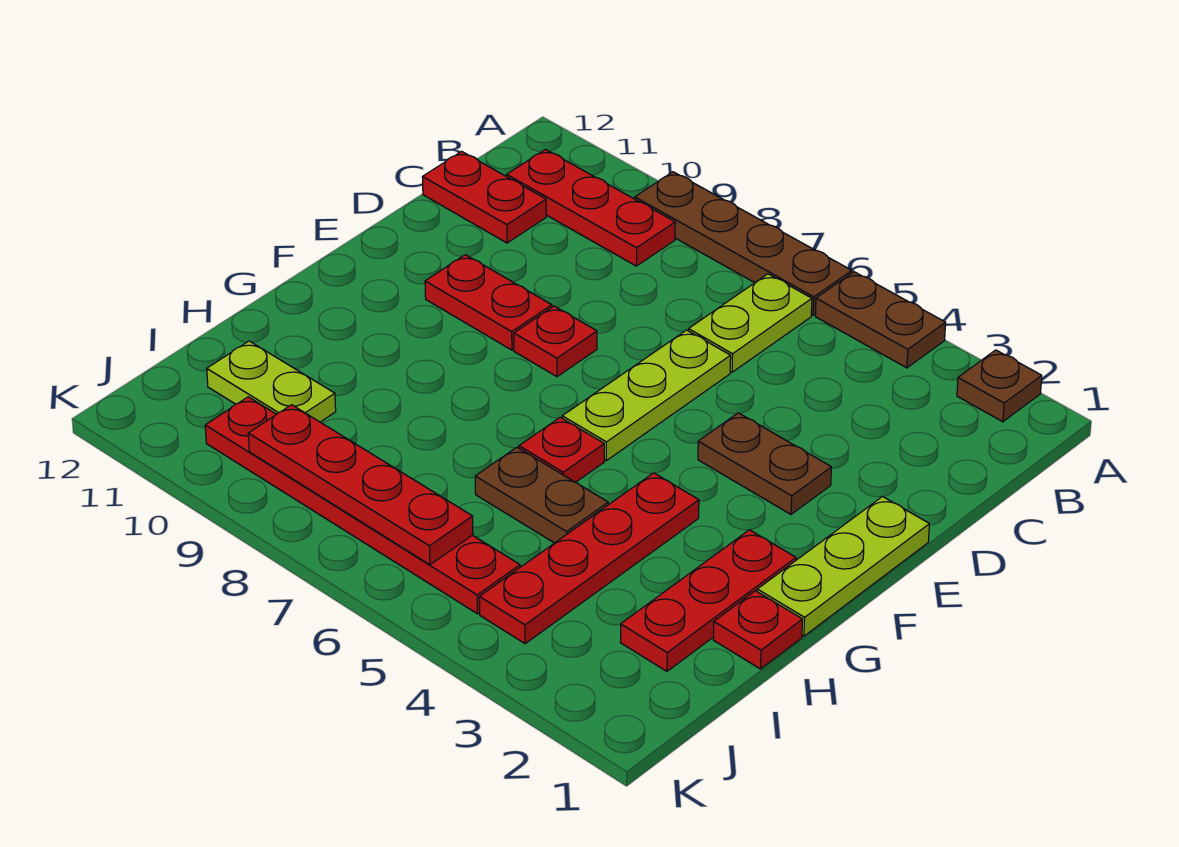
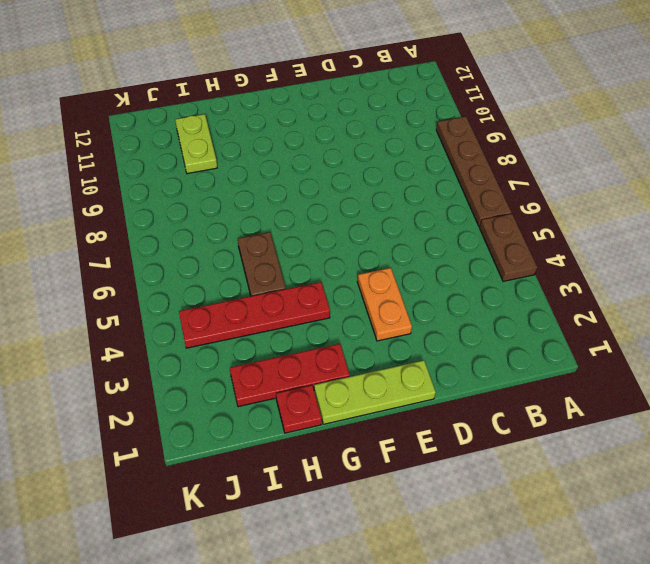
orange 1x2 plate [357,268,412,341] -> brown 1x2 plate [698,413,831,514]
none -> brown 1x1 plate [957,350,1042,422]
none -> lime 1x2 plate [688,274,812,372]
none -> red 1x3 plate [507,149,675,266]

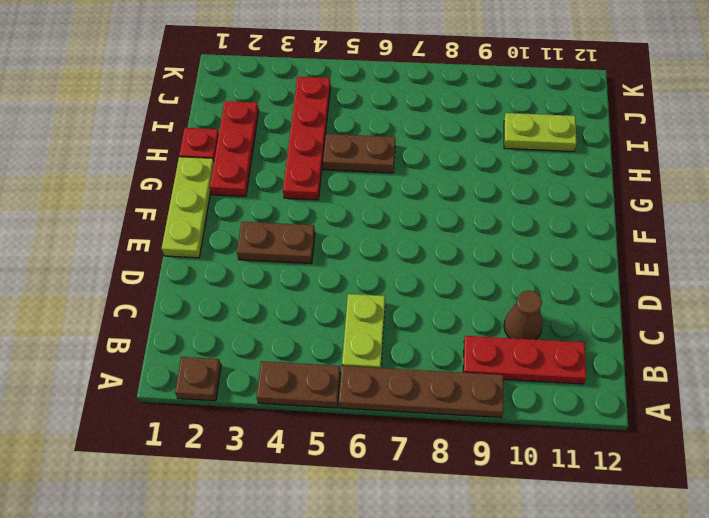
brown 1x1 cone [504,291,543,340] -> none
none -> red 1x2 plate [423,151,546,243]
none -> lime 1x3 plate [562,330,731,461]
none -> red 1x1 plate [514,306,597,377]

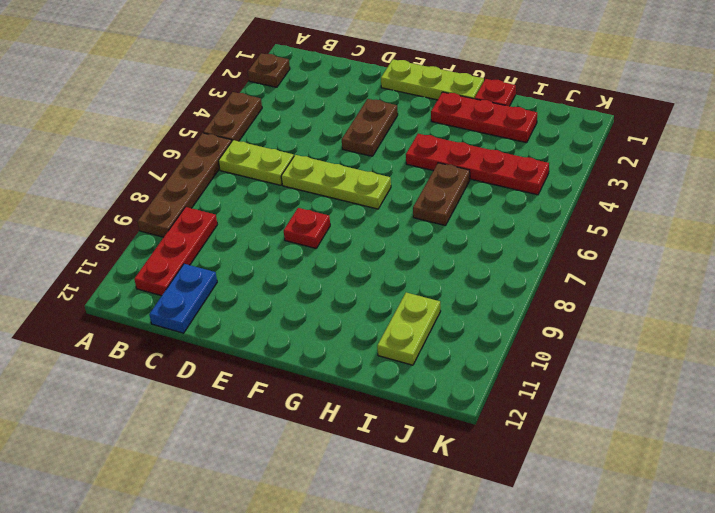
blue 1x2 plate [149,264,217,333] -> red 1x2 plate [423,151,546,243]
none -> red 1x2 plate [425,255,552,350]
none -> red 1x1 plate [519,417,604,482]
none -> red 1x6 plate [205,397,520,614]

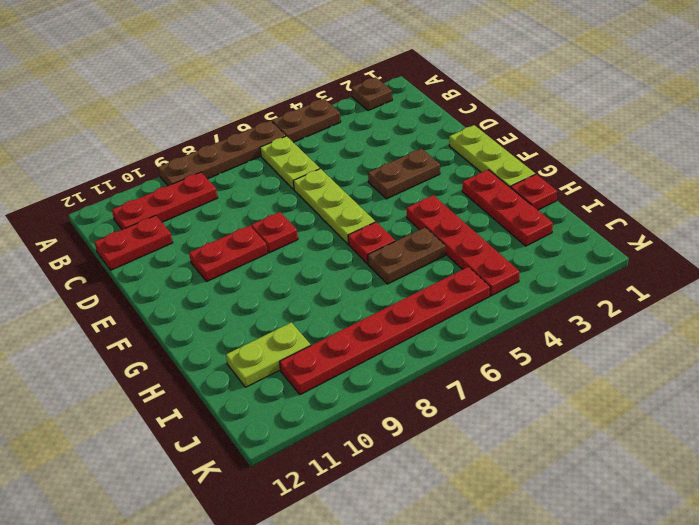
none -> red 1x4 plate [248,405,473,565]

